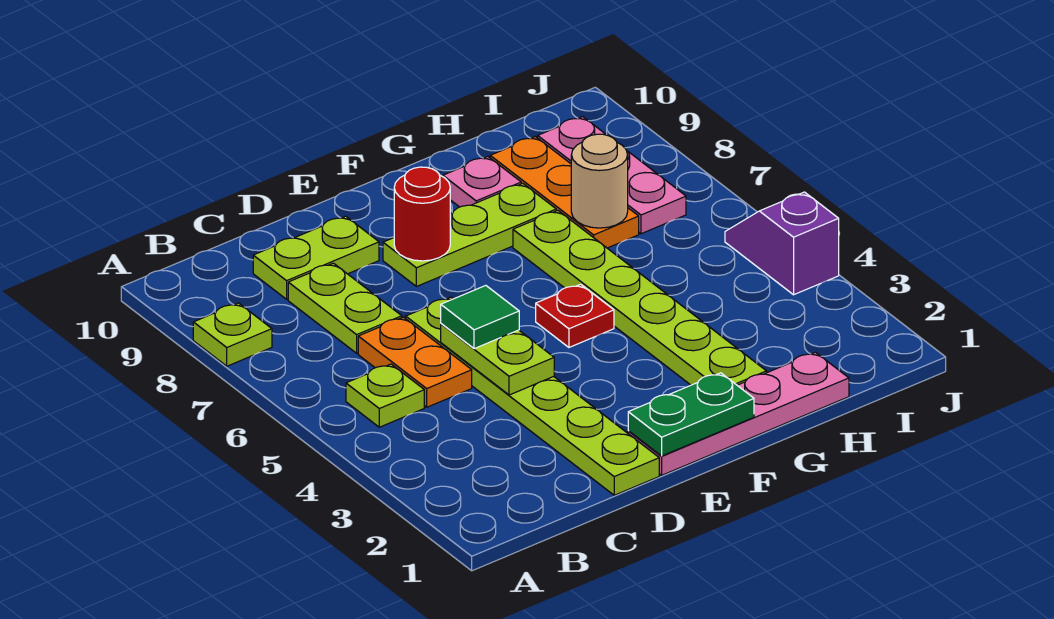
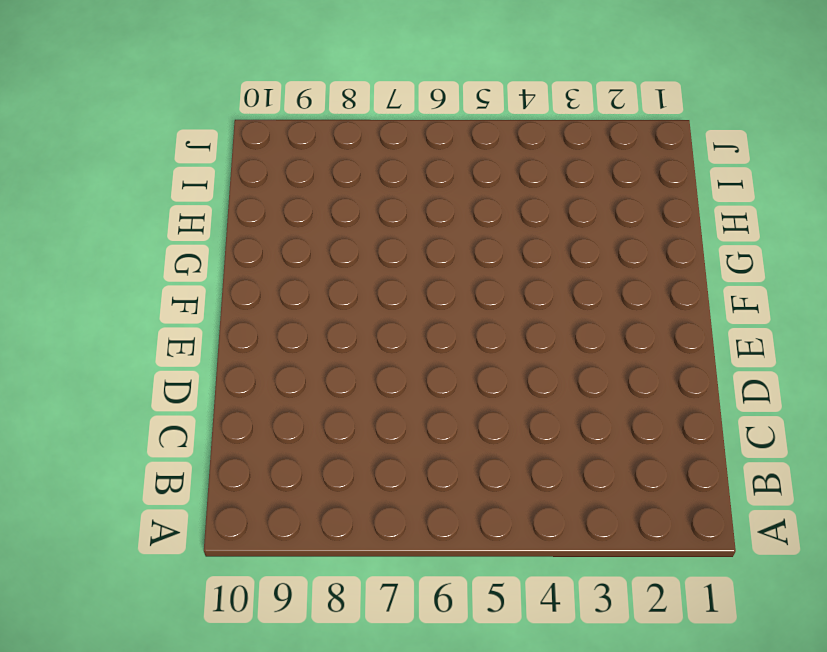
none -> lime 1x1 plate [193,303,272,366]
none -> lime 1x1 plate [346,364,424,427]
none -> orange 1x2 plate [358,317,472,407]

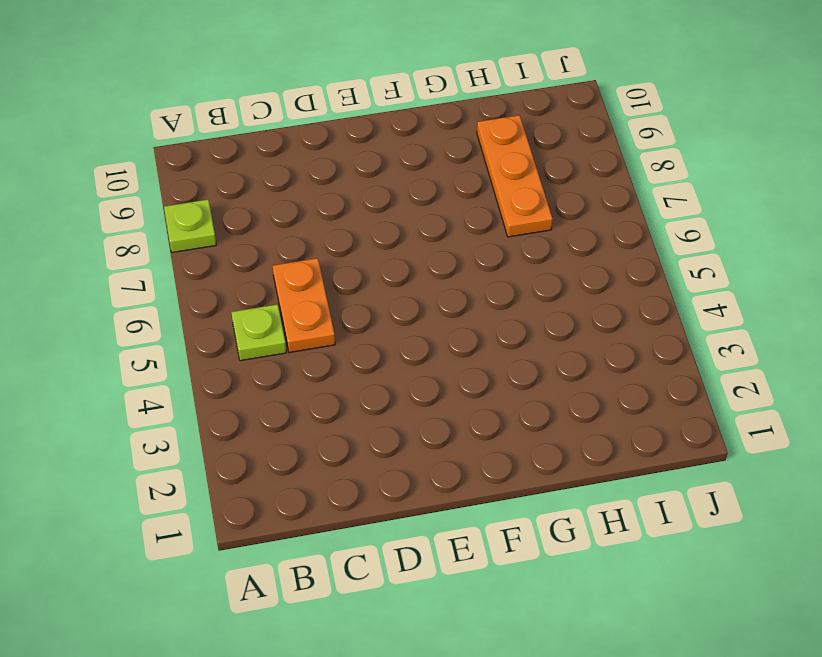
none -> lime 1x2 plate [288,263,402,353]
none -> lime 1x2 plate [253,216,379,299]
none -> lime 1x6 plate [406,297,659,495]

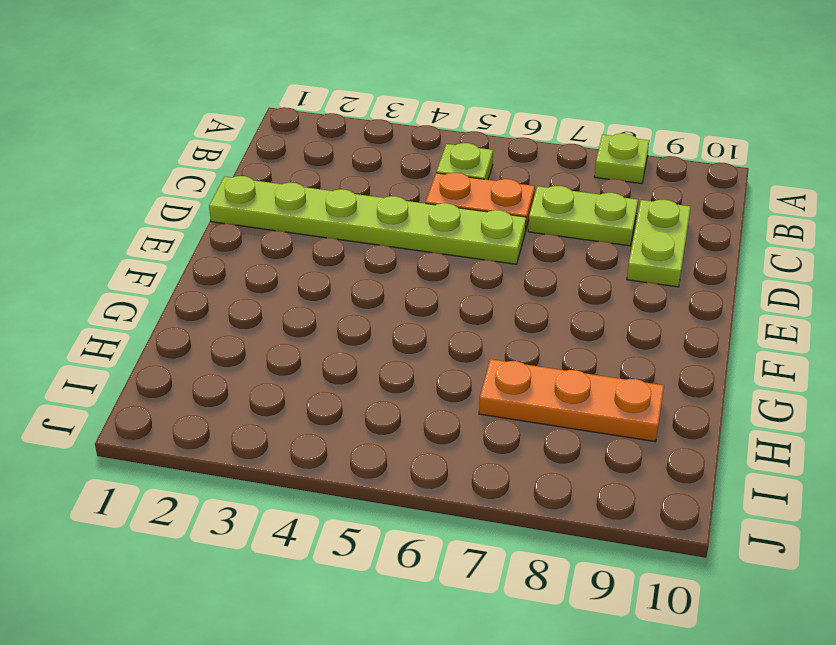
none -> pink 1x4 plate [628,352,849,475]
none -> lime 1x3 plate [383,184,556,287]
none -> red 1x1 plate [536,284,614,347]

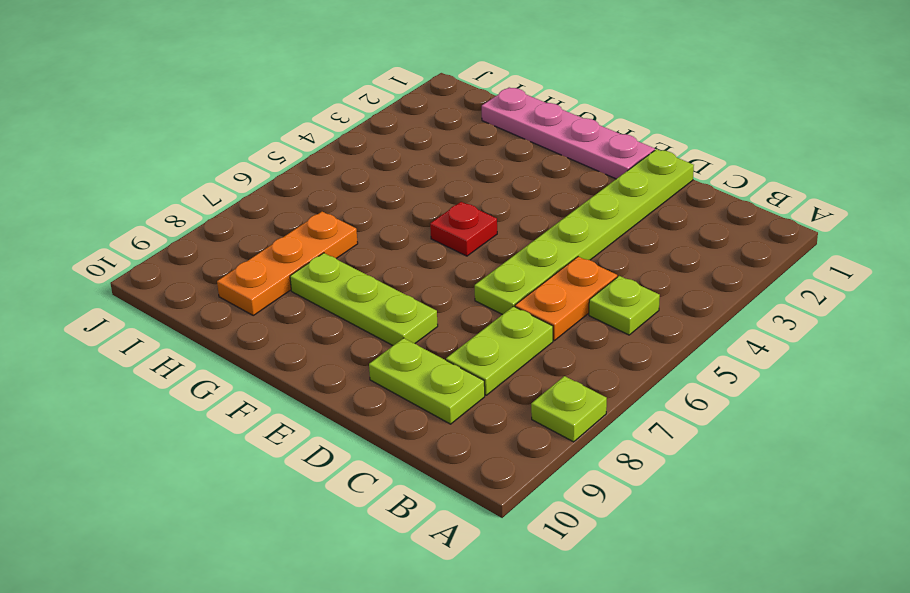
none -> lime 1x6 plate [513,211,767,385]
none -> pink 1x1 plate [443,157,521,207]
none -> pink 1x3 plate [538,117,686,234]

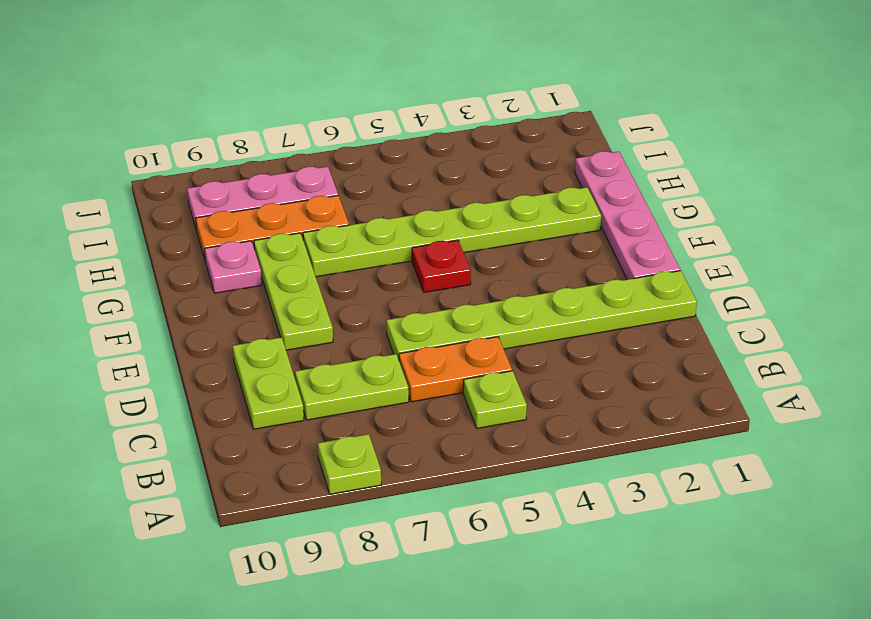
none -> purple 1x2 slope [725,192,839,295]
none -> lime 1x2 plate [441,324,554,395]
none -> green 1x2 plate [628,373,754,456]

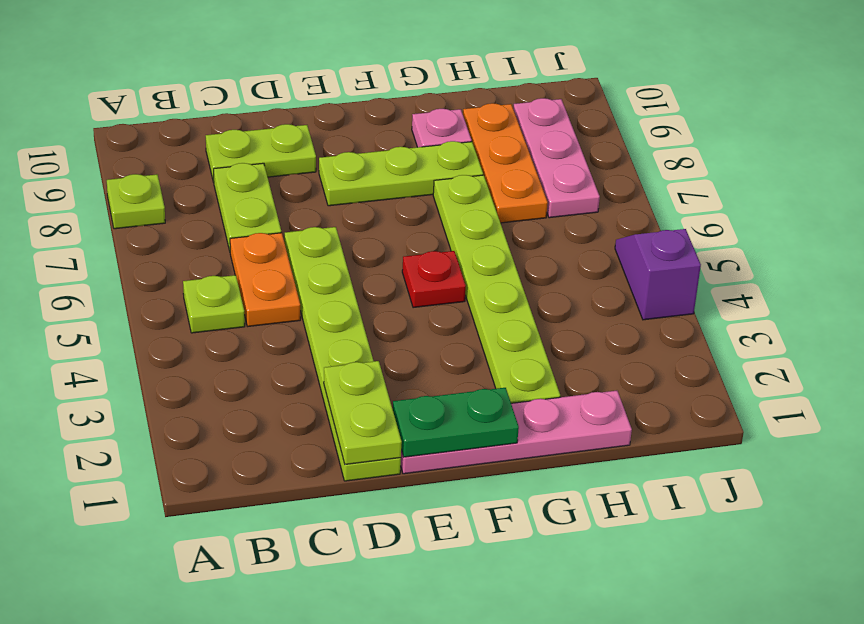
lime 1x2 plate [324,361,402,464] -> lime 1x2 plate moved to [441,324,554,395]
none -> red 1x1 round brick [394,167,450,261]
none -> tan 1x1 round brick [571,134,628,228]
none -> green 1x1 tile [441,285,519,349]

